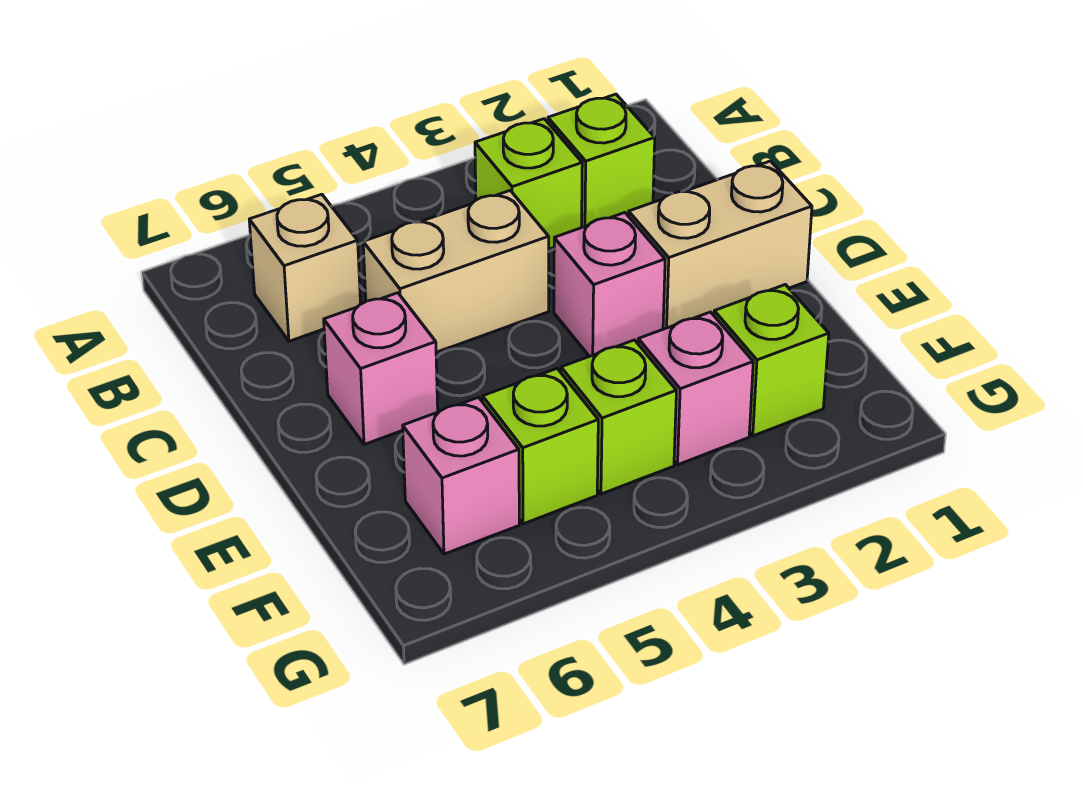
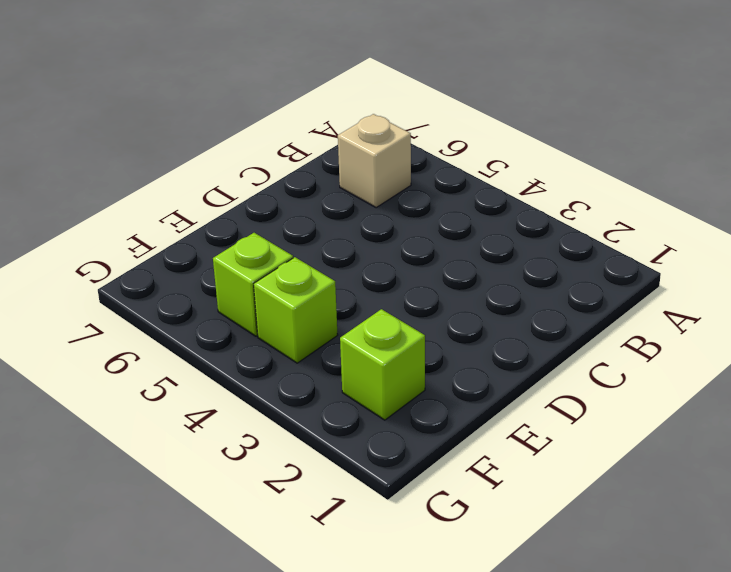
none -> lime 1x1 brick [548,94,655,227]
none -> lime 1x1 brick [475,119,582,249]
none -> tan 1x2 brick [363,190,549,352]

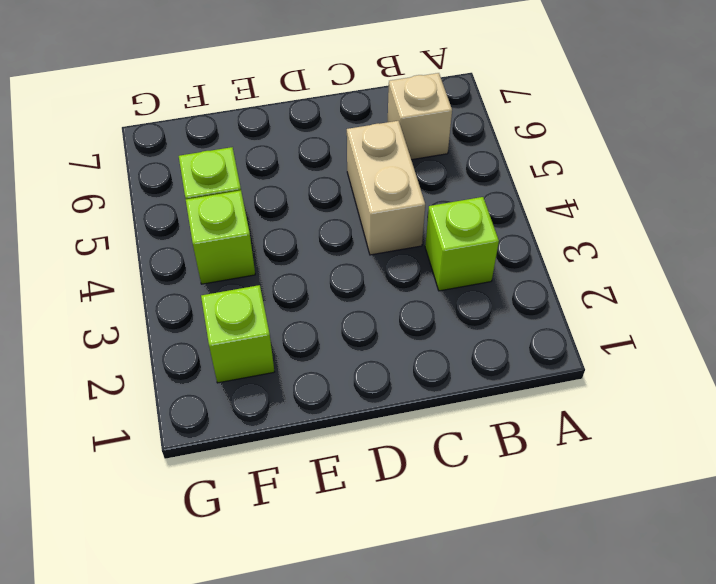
none -> lime 1x1 brick [548,94,655,227]
none -> tan 1x2 brick [629,161,812,329]
none -> pink 1x1 brick [554,213,665,357]

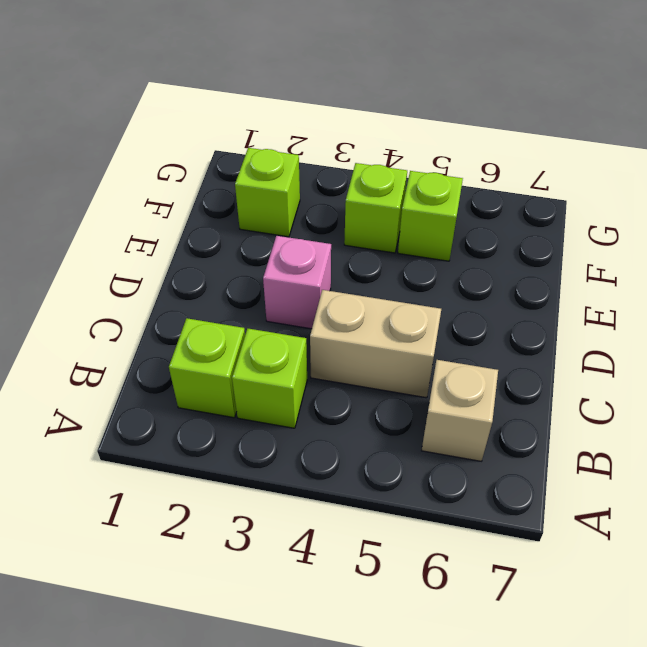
none -> tan 1x2 brick [629,161,812,329]
none -> pink 1x1 brick [324,293,438,445]
none -> pink 1x1 brick [638,312,753,465]

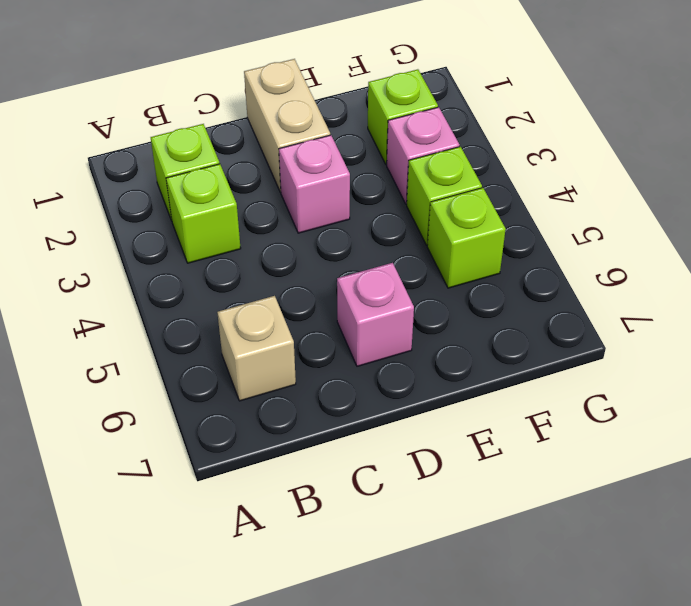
none -> tan 1x2 brick [363,190,549,352]
none -> pink 1x1 brick [403,397,519,554]

